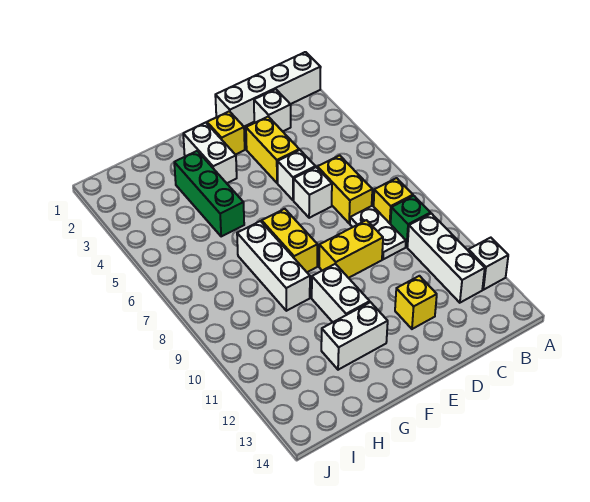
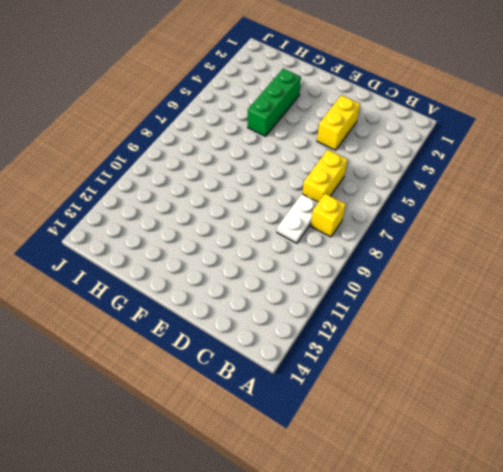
none -> white 1x4 brick [215,52,321,126]
none -> white 1x1 brick [468,238,508,290]
none -> green 1x1 brick [391,196,430,247]

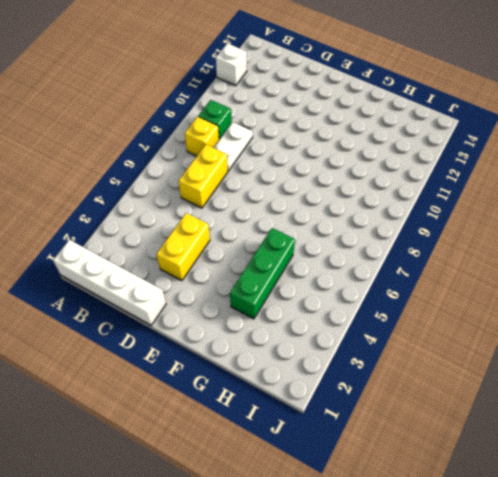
none -> white 1x3 brick [407,213,485,303]
none -> white 1x1 brick [254,89,291,131]
none -> white 1x1 brick [278,150,315,200]

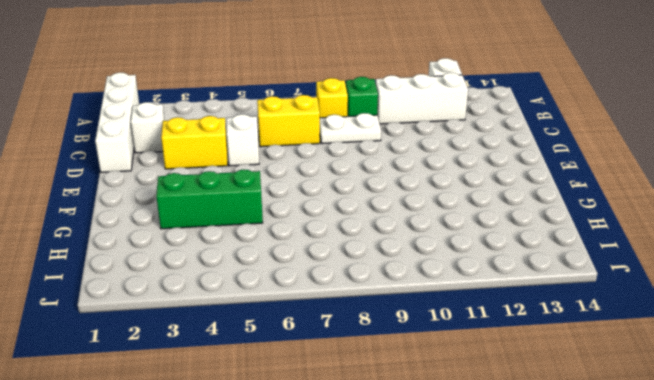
none -> white 1x1 brick [294,167,332,218]
none -> yellow 1x2 brick [319,220,383,278]
none -> yellow 1x1 brick [395,276,437,329]

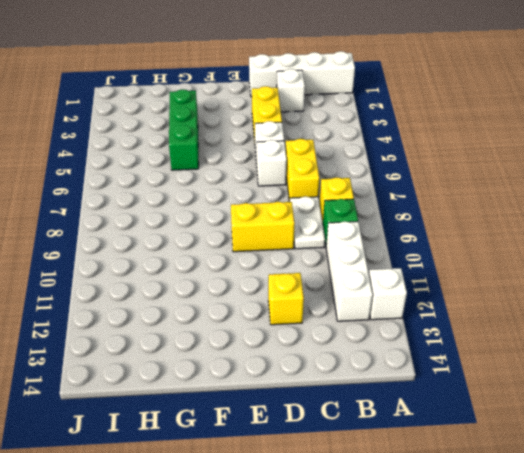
none -> yellow 1x1 brick [207,111,245,155]
none -> white 1x2 brick [183,122,237,183]
none -> yellow 1x2 brick [262,209,317,272]

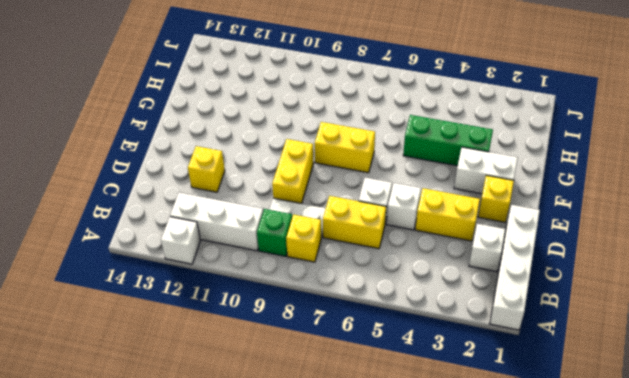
none -> white 1x2 brick [312,264,370,322]
none -> white 1x2 brick [321,302,388,370]
none -> white 1x3 brick [237,221,310,311]

